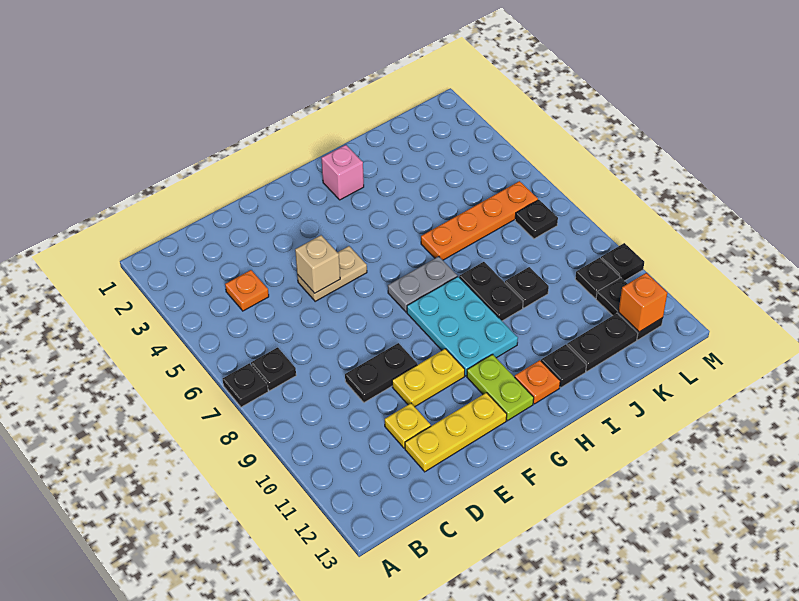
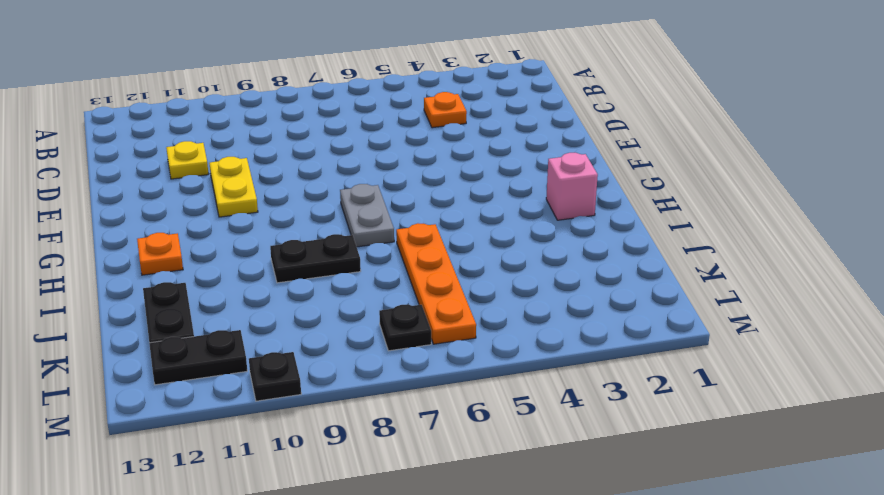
none -> black 1x1 plate [223,363,268,407]
none -> black 1x1 plate [251,347,296,391]
none -> black 1x2 plate [345,343,417,403]

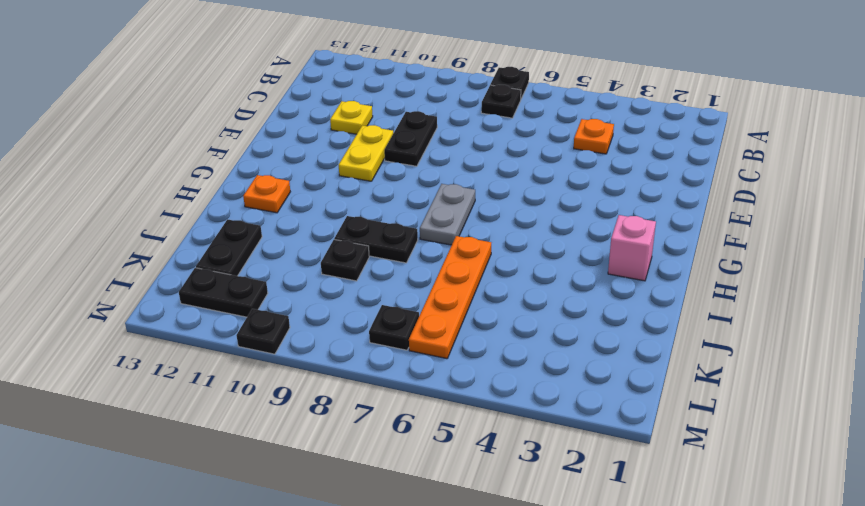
none -> yellow 1x3 plate [405,393,507,472]
none -> tan 1x2 plate [297,246,367,301]
none -> cyan 2x3 plate [407,277,518,376]

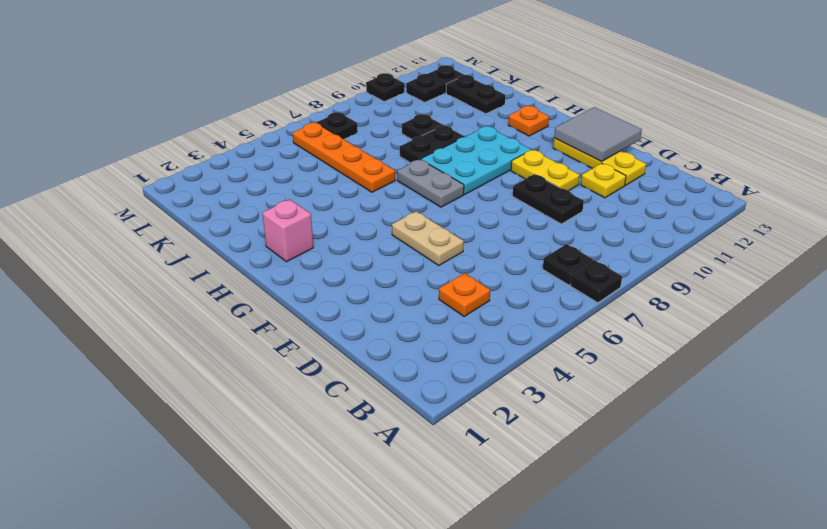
grey 2x2 tile [554,107,642,162] -> none
none -> lime 1x2 plate [467,354,534,421]
none -> black 1x1 plate [541,344,586,388]
none -> black 1x1 plate [575,258,620,298]

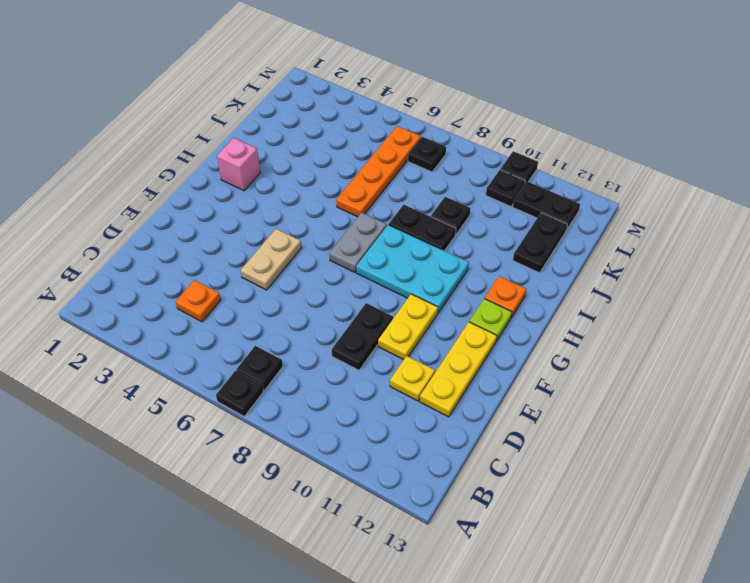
lime 1x1 plate [469,299,512,341] -> lime 1x2 plate [467,354,534,421]
none -> black 1x1 plate [541,344,586,388]
none -> tan 1x1 brick [295,235,340,293]
none -> orange 1x1 brick [619,273,667,332]

